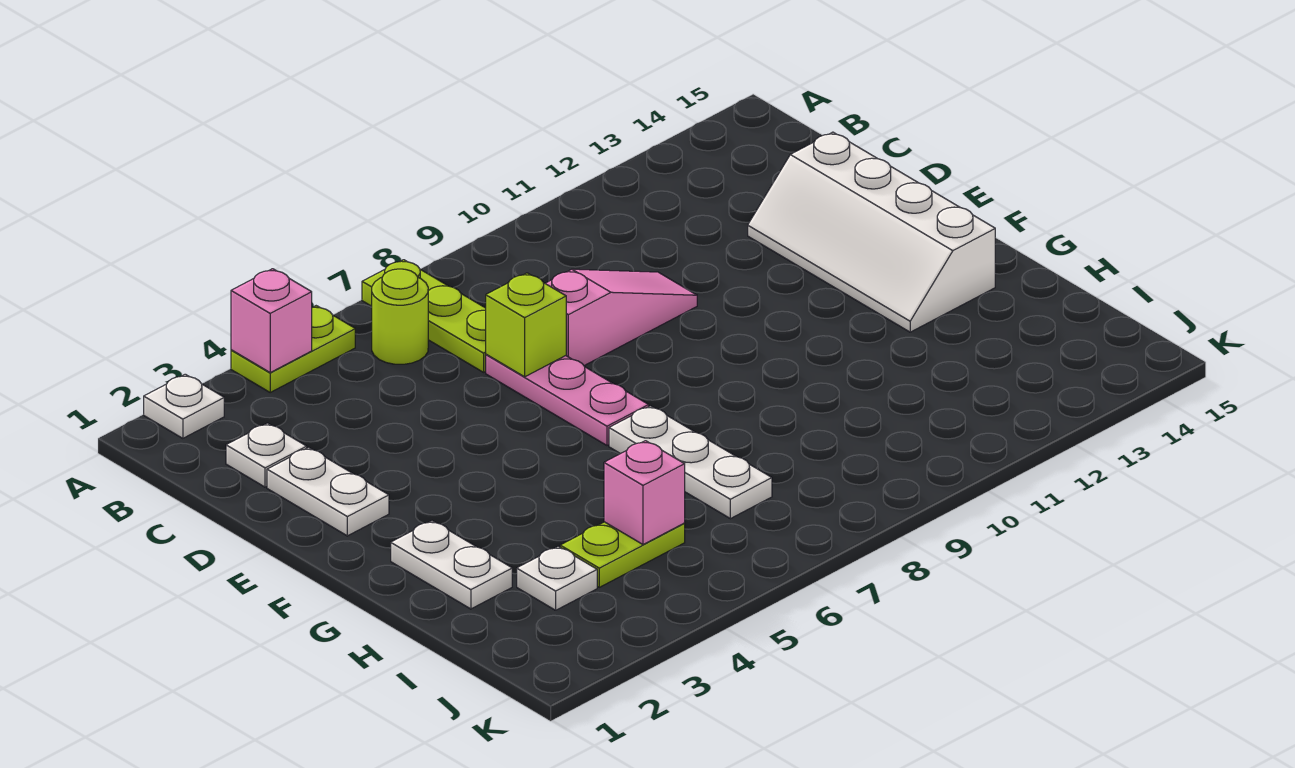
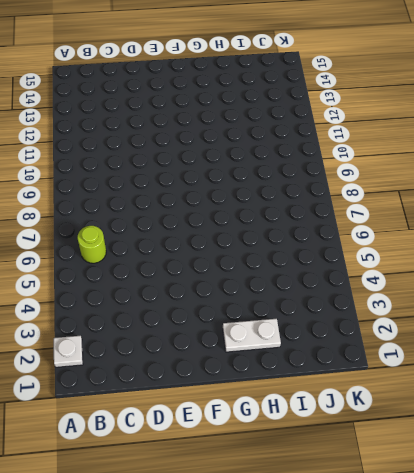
none -> lime 1x2 plate [231,306,355,392]
none -> lime 1x3 plate [362,260,486,372]
none -> white 1x1 plate [226,423,307,487]

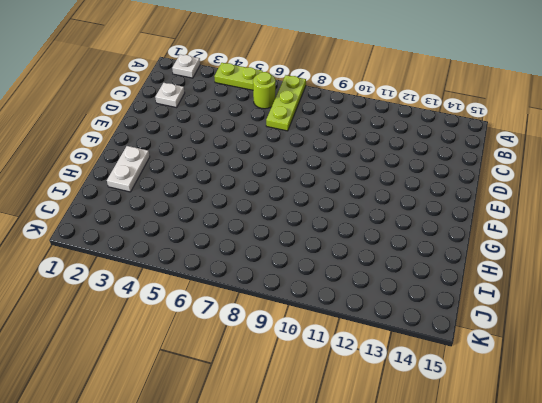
none -> white 1x2 plate [267,447,389,536]
none -> pink 1x3 plate [486,354,649,445]
none -> pink 1x3 slope [545,269,697,366]

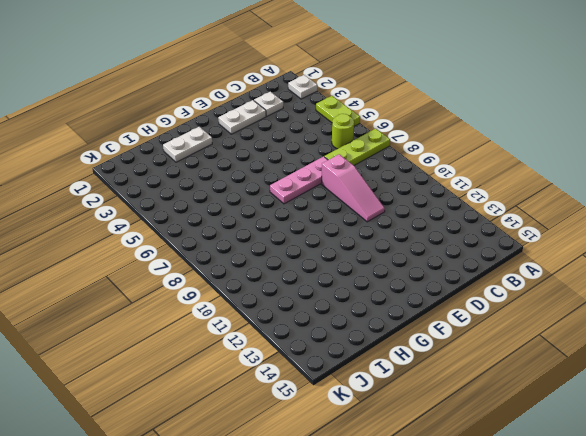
none -> white 2x4 slope [748,132,995,332]
none -> white 1x3 plate [609,406,772,519]
none -> white 1x1 plate [517,546,597,610]

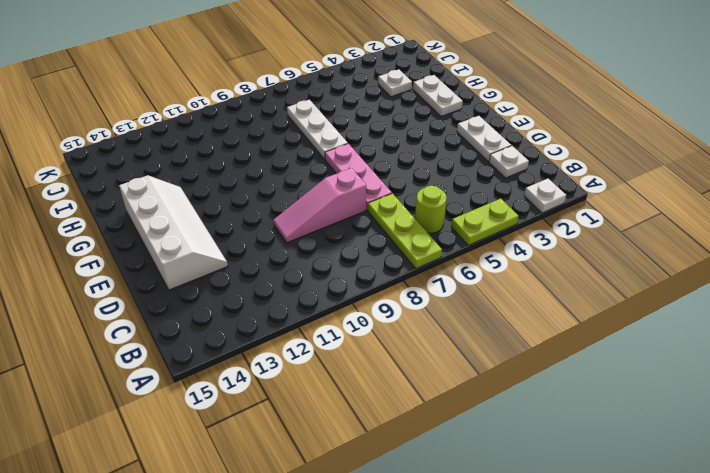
none -> lime 1x2 plate [560,522,685,587]
none -> pink 1x1 brick [231,269,312,372]
none -> lime 1x1 brick [486,273,566,377]

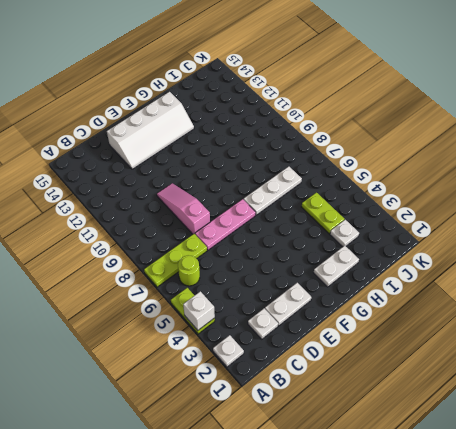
white 1x1 brick [183,291,215,330] -> pink 1x1 brick [231,269,312,372]
none -> lime 1x1 brick [486,273,566,377]
none -> pink 1x1 brick [604,441,685,545]

